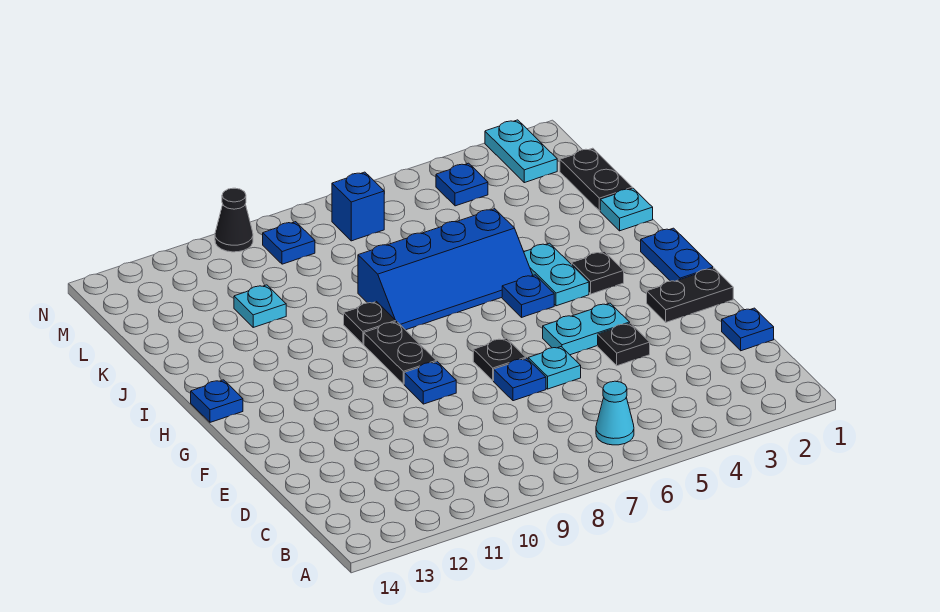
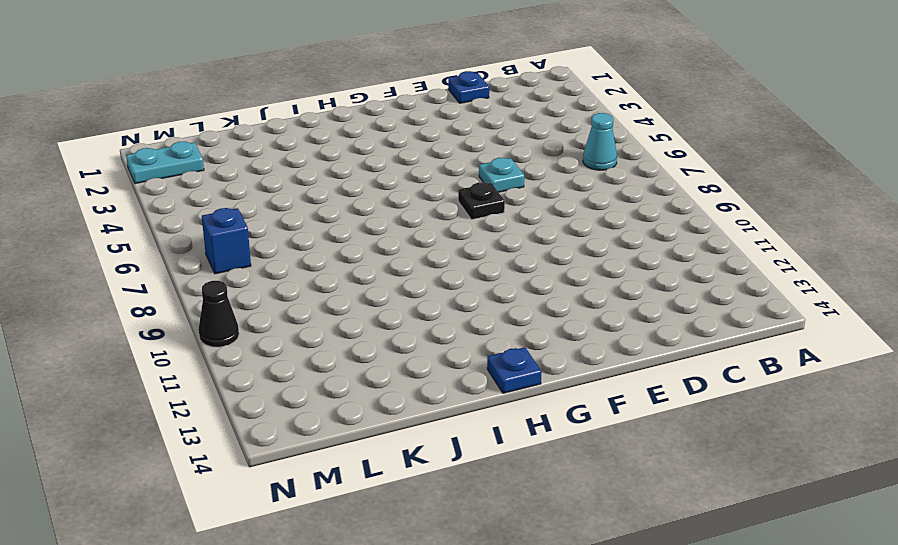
none -> black 1x1 plate [598,323,650,366]
none -> blue 1x1 plate [494,358,546,401]
none -> black 1x2 plate [647,268,733,322]

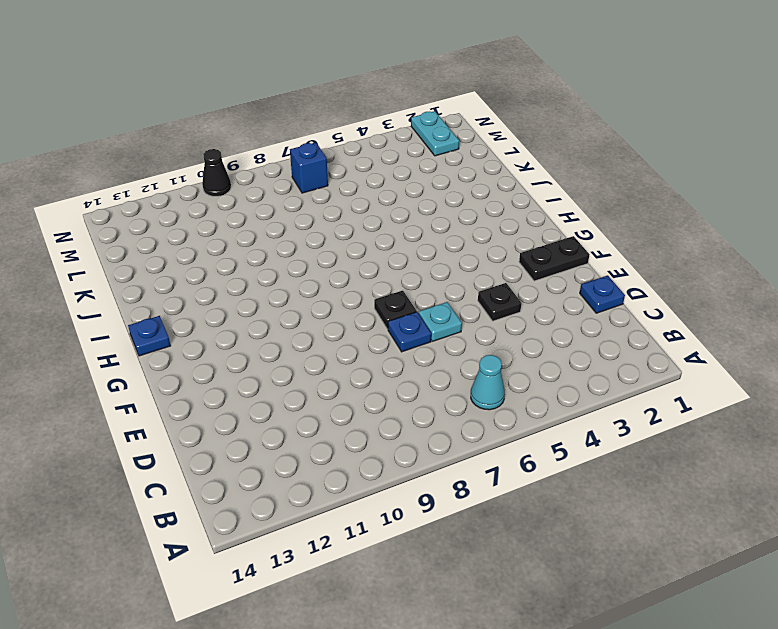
none -> cyan 1x2 plate [543,303,630,355]
none -> blue 1x1 plate [404,362,456,404]
none -> blue 1x2 plate [641,228,713,281]

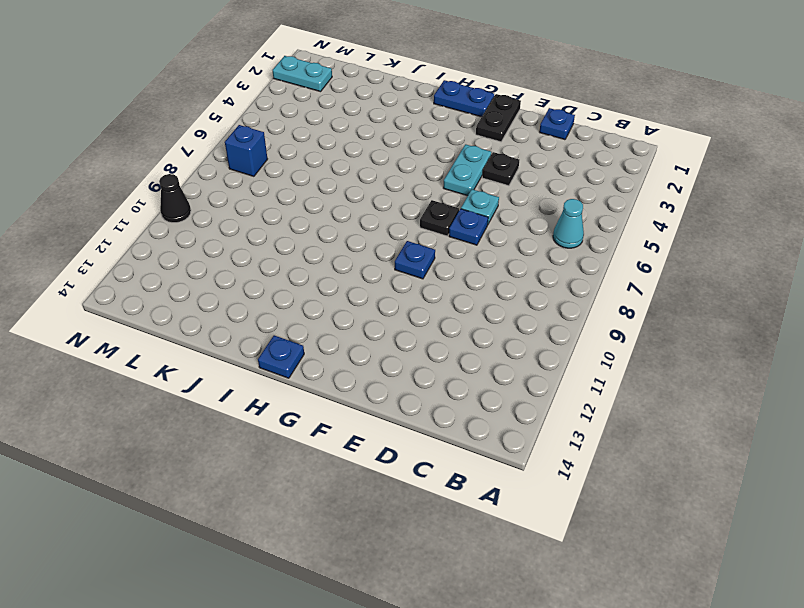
none -> black 1x2 plate [364,322,436,384]
none -> black 1x1 plate [572,252,624,294]
none -> cyan 1x2 plate [524,243,589,306]

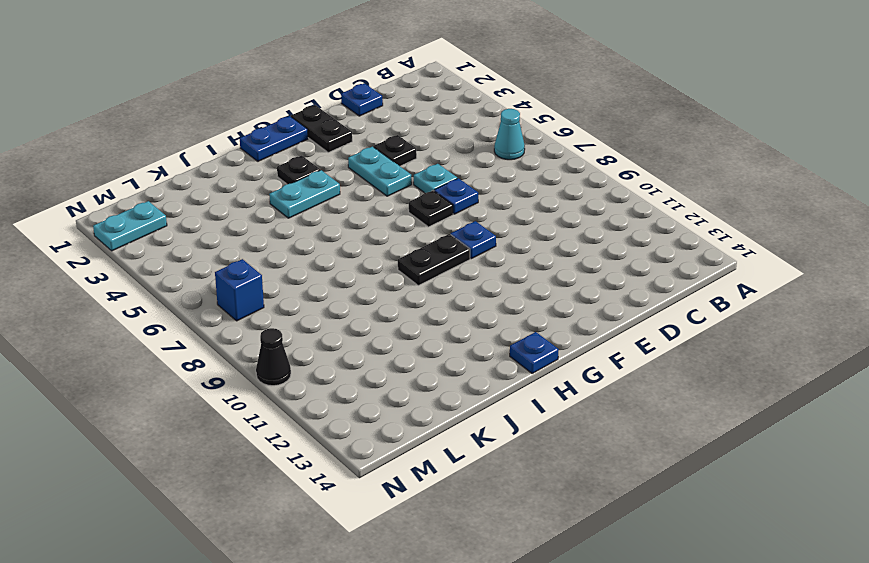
none -> blue 1x1 plate [502,275,554,317]
none -> blue 2x4 slope [358,209,533,330]
none -> black 1x1 plate [344,302,396,344]

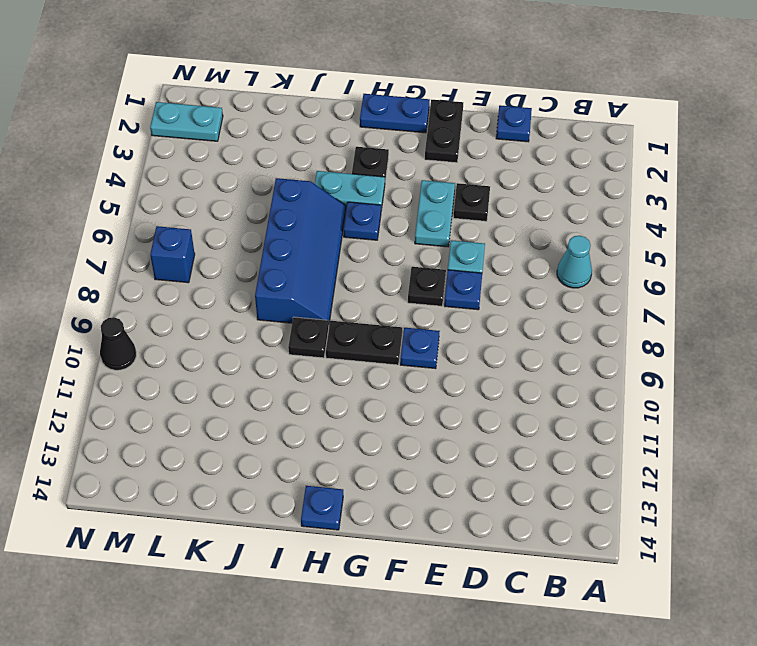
none -> cyan 1x1 plate [600,188,653,231]
none -> black 1x2 plate [560,148,632,211]
none -> cyan 1x1 plate [234,285,286,327]

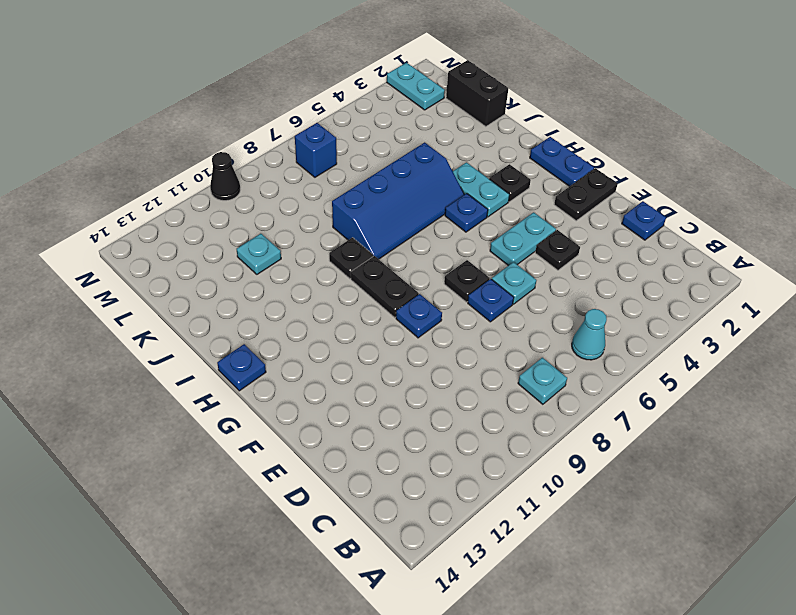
cyan 1x1 plate [518,358,567,404] -> cyan 1x1 plate moved to [600,188,653,231]
black 1x2 brick [446,60,508,127] -> black 1x2 plate [560,148,632,211]
none -> blue 1x1 plate [436,163,488,206]
none -> blue 1x1 plate [263,222,315,264]

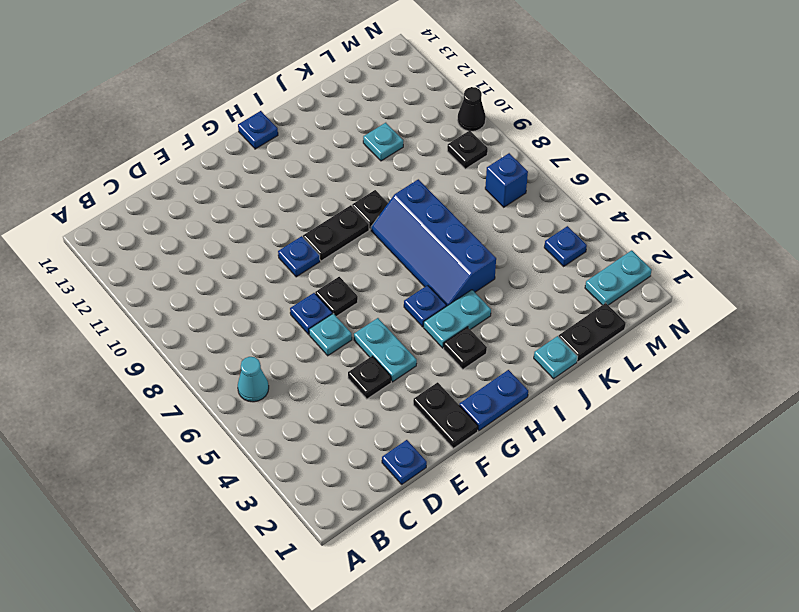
black 1x1 plate [447,131,488,169] -> blue 1x1 plate [263,222,315,264]

